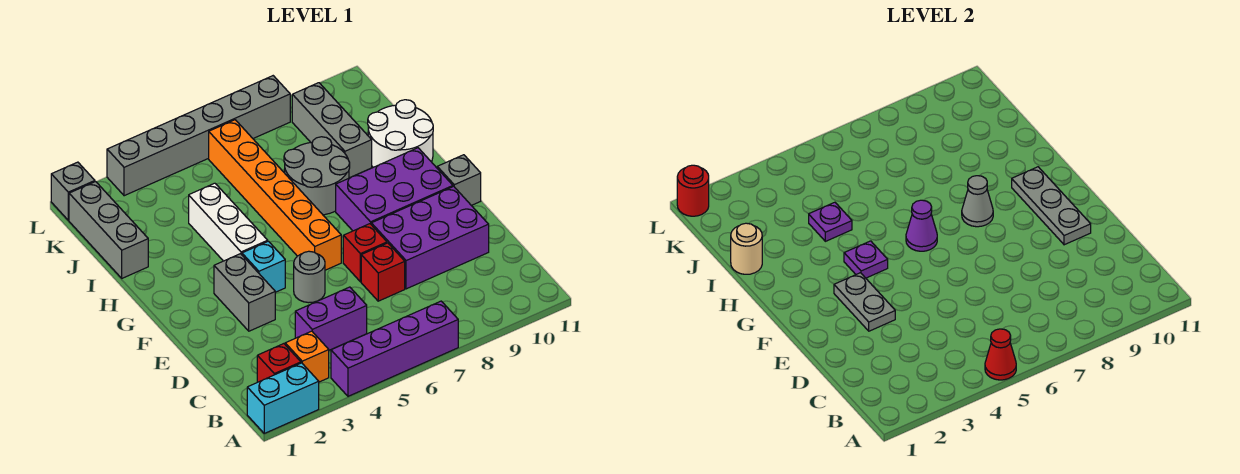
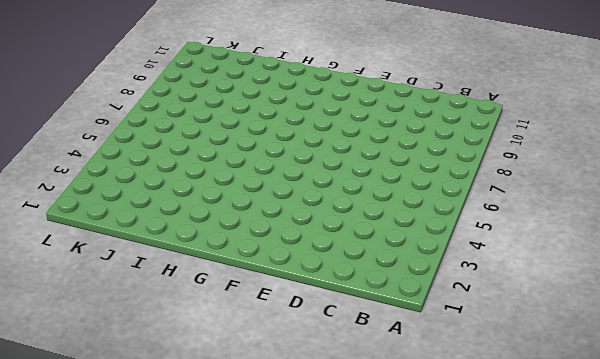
none -> cyan 1x2 brick [247,363,319,433]
none -> purple 1x4 brick [331,301,458,396]
none -> red 1x1 brick [257,344,301,382]
none -> orange 1x1 brick [285,331,329,382]

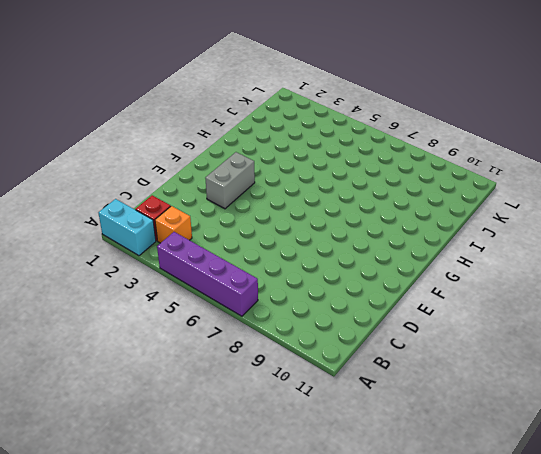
none -> purple 1x2 brick [295,287,367,350]
none -> red 1x1 brick [361,243,405,301]
none -> purple 2x3 brick [371,186,489,289]
none -> grey 1x1 round brick [294,251,325,303]

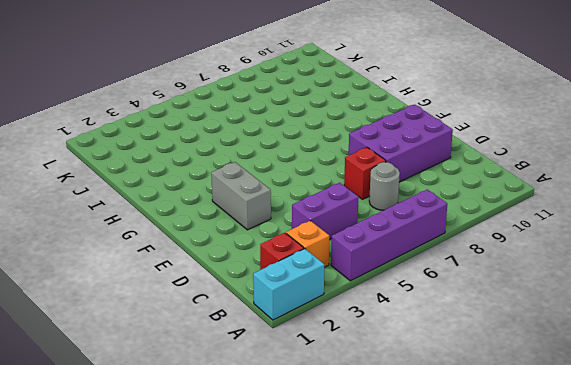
grey 1x1 round brick [369,162,400,210] -> grey 1x1 round brick moved to [294,251,325,303]
none -> red 1x1 brick [343,224,387,282]
none -> cyan 1x1 brick [242,241,285,292]
none -> orange 1x6 brick [209,120,341,270]
none -> purple 2x3 brick [336,148,453,231]

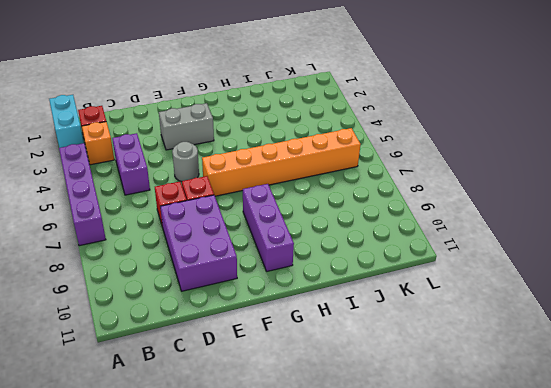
purple 1x3 brick [243,184,294,271] -> purple 2x3 brick [336,148,453,231]
none -> cyan 1x1 brick [242,241,285,292]
none -> grey 1x1 brick [437,155,481,206]
none -> white 1x3 brick [189,183,268,261]
none -> grey 2x2 round brick [284,137,350,215]

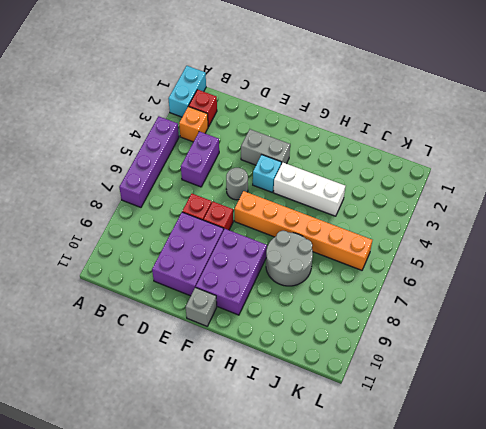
none -> white 2x2 round brick [368,100,433,167]
none -> grey 1x3 brick [69,182,148,278]
none -> grey 1x3 brick [292,83,372,178]
none -> grey 1x1 brick [51,162,95,220]

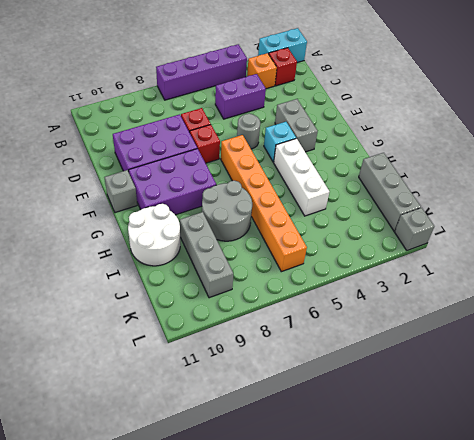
none -> grey 1x6 brick [107,76,290,196]
none -> red 1x1 cone [985,329,1016,380]
none -> grey 1x2 plate [834,273,895,331]
none -> grey 1x3 plate [1012,167,1091,245]

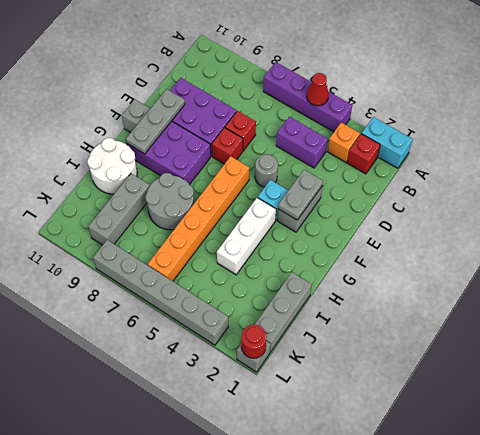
none -> purple 1x1 plate [844,241,888,278]
none -> purple 1x1 cone [906,200,937,251]
none -> grey 1x1 cone [962,176,993,227]
none -> tan 1x1 round brick [731,223,762,274]

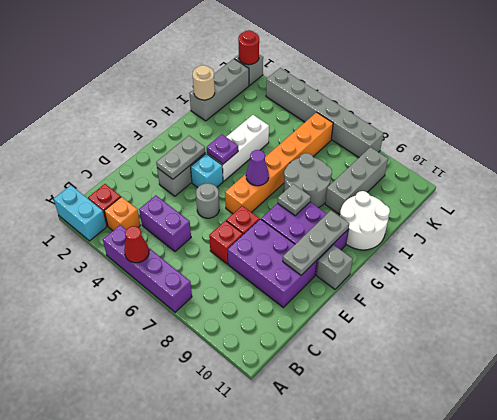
grey 1x1 plate [277,184,311,216] -> grey 1x1 cone [962,176,993,227]
none -> purple 1x1 plate [809,202,852,241]

